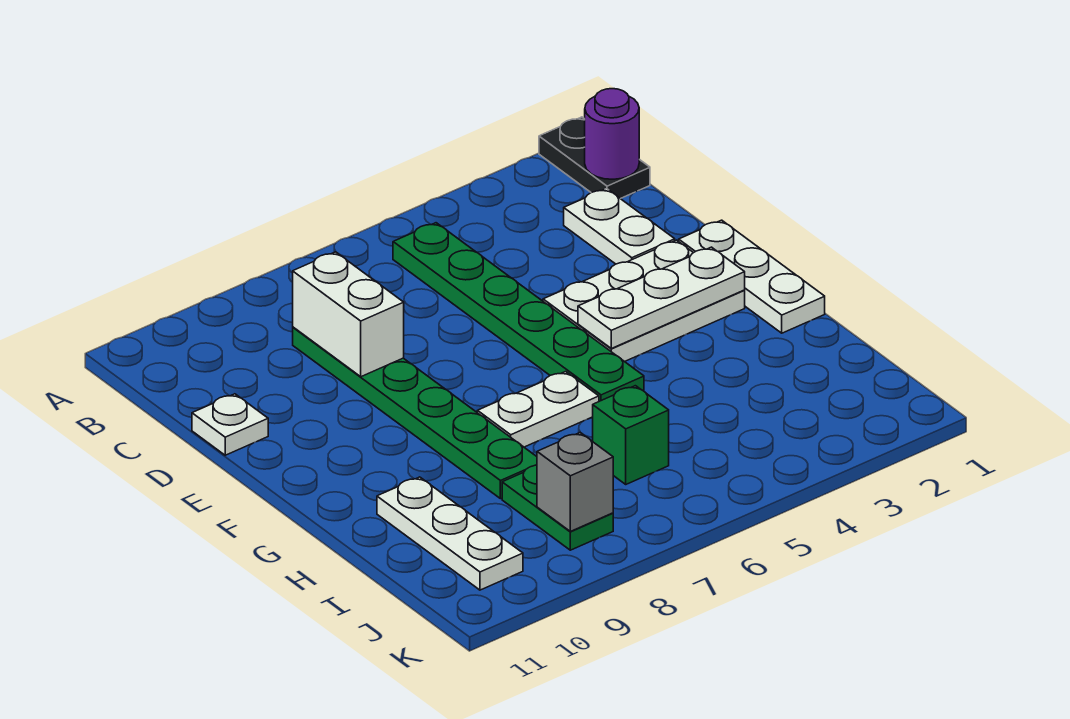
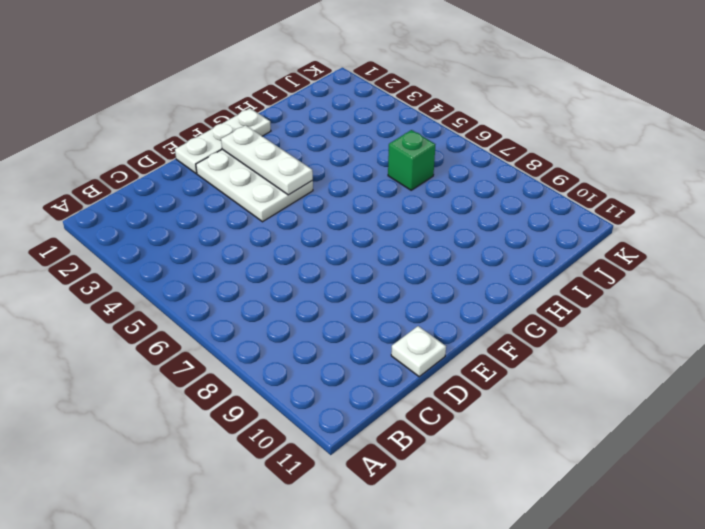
none -> black 1x2 plate [539,117,650,199]
none -> green 1x6 plate [393,223,644,401]
none -> white 1x2 plate [564,189,675,264]

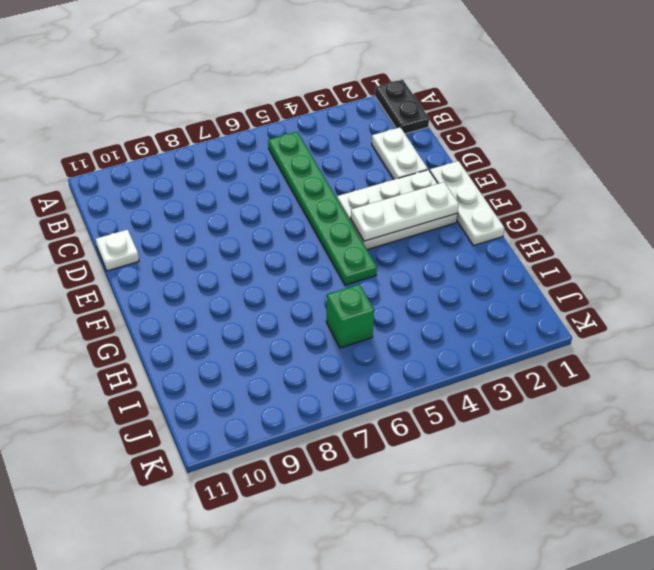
none -> green 1x6 plate [293,327,537,499]
none -> white 1x2 plate [477,372,599,447]
none -> white 1x3 plate [377,477,523,590]

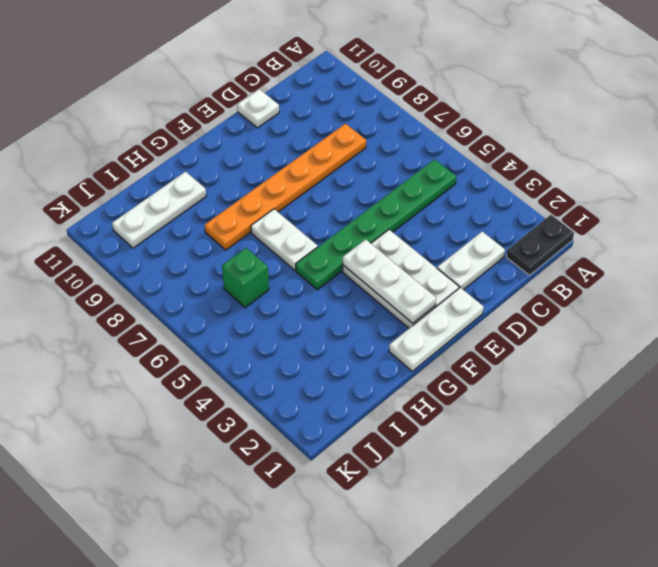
orange 1x6 plate [205,124,366,250] -> green 1x6 plate [293,327,537,499]
none -> green 1x2 plate [502,465,613,550]
none -> purple 1x1 round brick [585,89,639,179]
none -> white 1x2 brick [293,252,404,377]

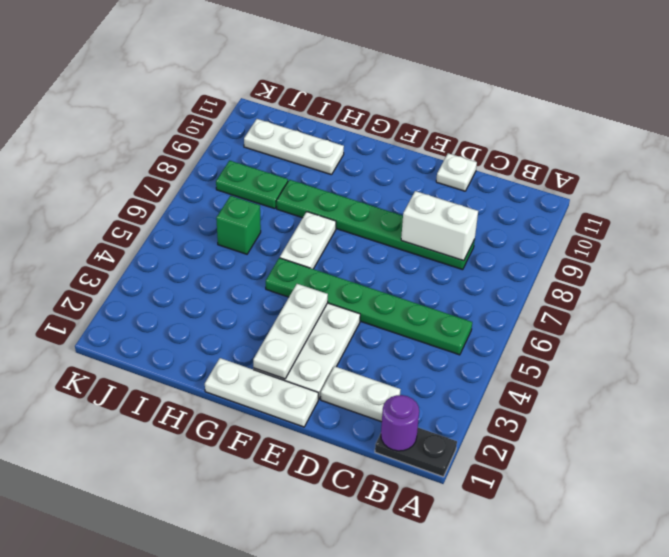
none -> grey 1x1 brick [537,433,613,531]

